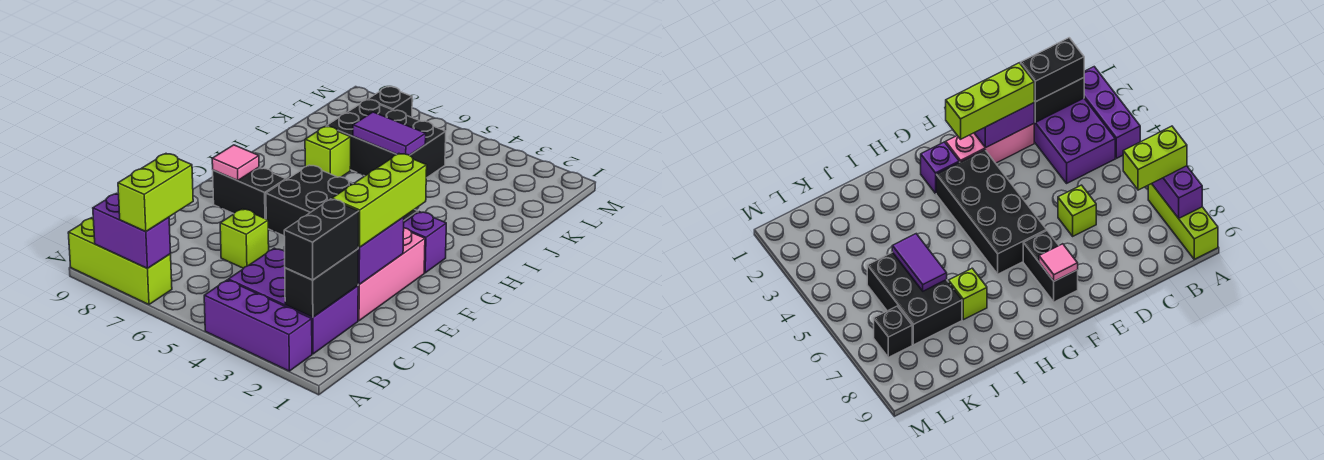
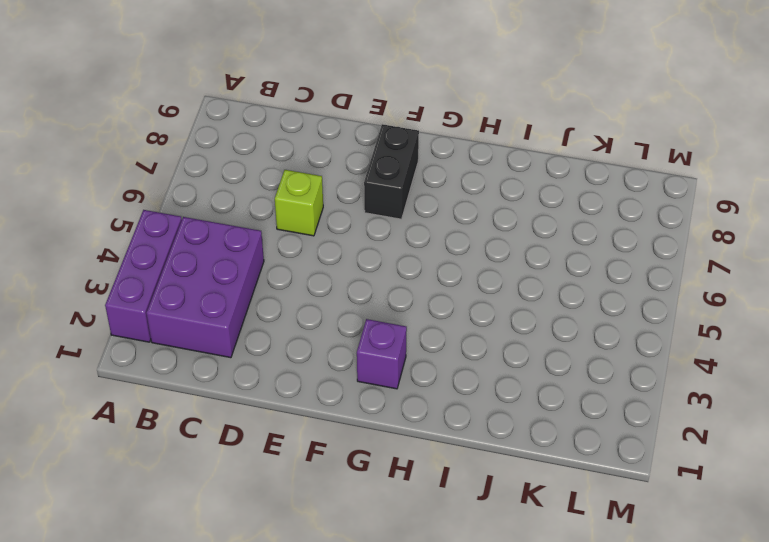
none -> lime 1x3 brick [68,218,172,304]
none -> pink 1x3 brick [358,228,425,321]
none -> black 2x4 brick [266,165,418,236]

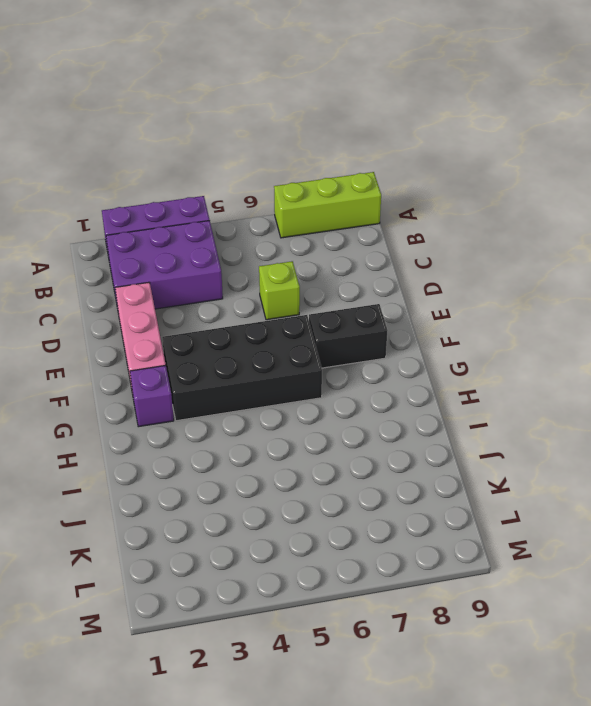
none -> lime 1x1 brick [305,126,351,177]
none -> black 2x3 brick [326,100,446,178]
none -> black 1x1 brick [368,87,412,117]

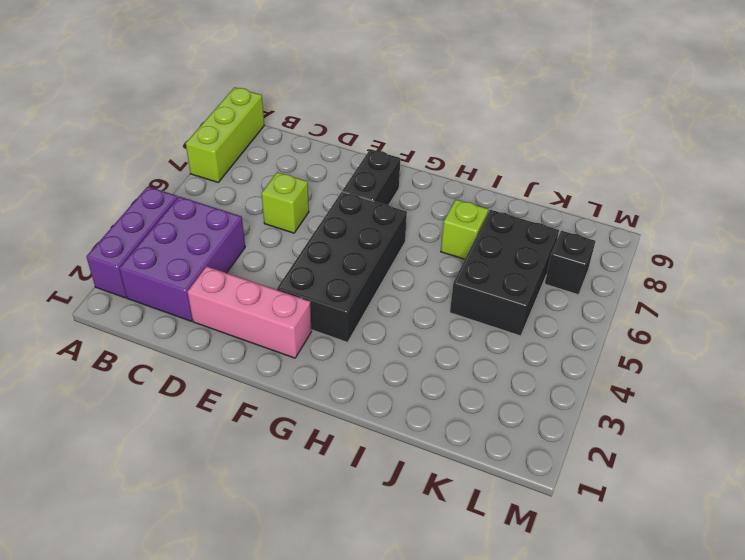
none -> purple 1x1 brick [404,212,446,273]
none -> purple 1x2 brick [93,193,171,268]
none -> black 1x2 brick [285,249,358,317]

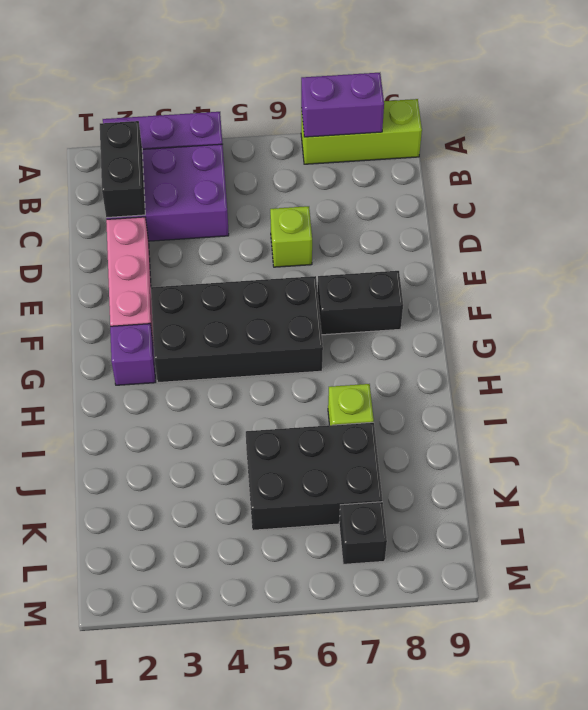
none -> purple 1x2 brick [358,217,404,284]
none -> pink 1x1 tile [212,145,259,180]
none -> purple 1x2 tile [353,112,426,155]

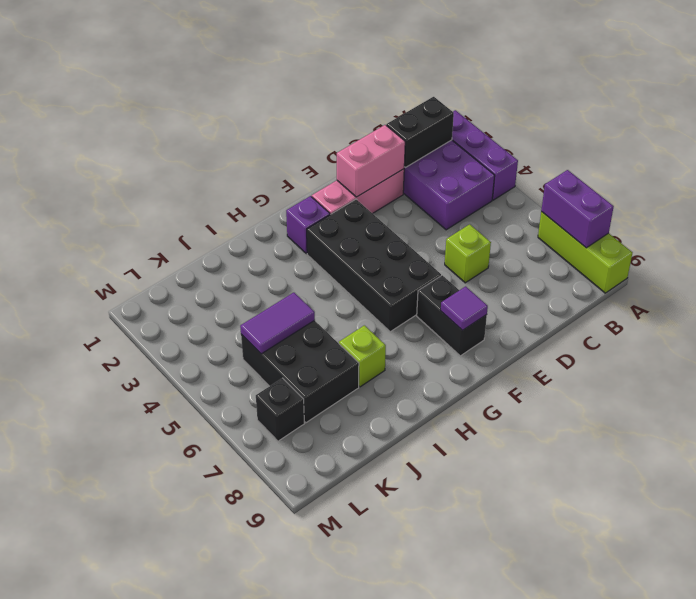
pink 1x2 brick [337,125,405,197] -> purple 1x2 brick [358,217,404,284]
purple 1x1 tile [441,286,488,331] -> pink 1x1 tile [212,145,259,180]
purple 1x2 tile [240,293,315,354] -> purple 1x2 tile turned to [353,112,426,155]
none -> lime 1x2 brick [118,154,193,231]
none -> black 1x2 brick [284,199,359,280]
none -> lime 1x3 brick [332,154,427,247]

